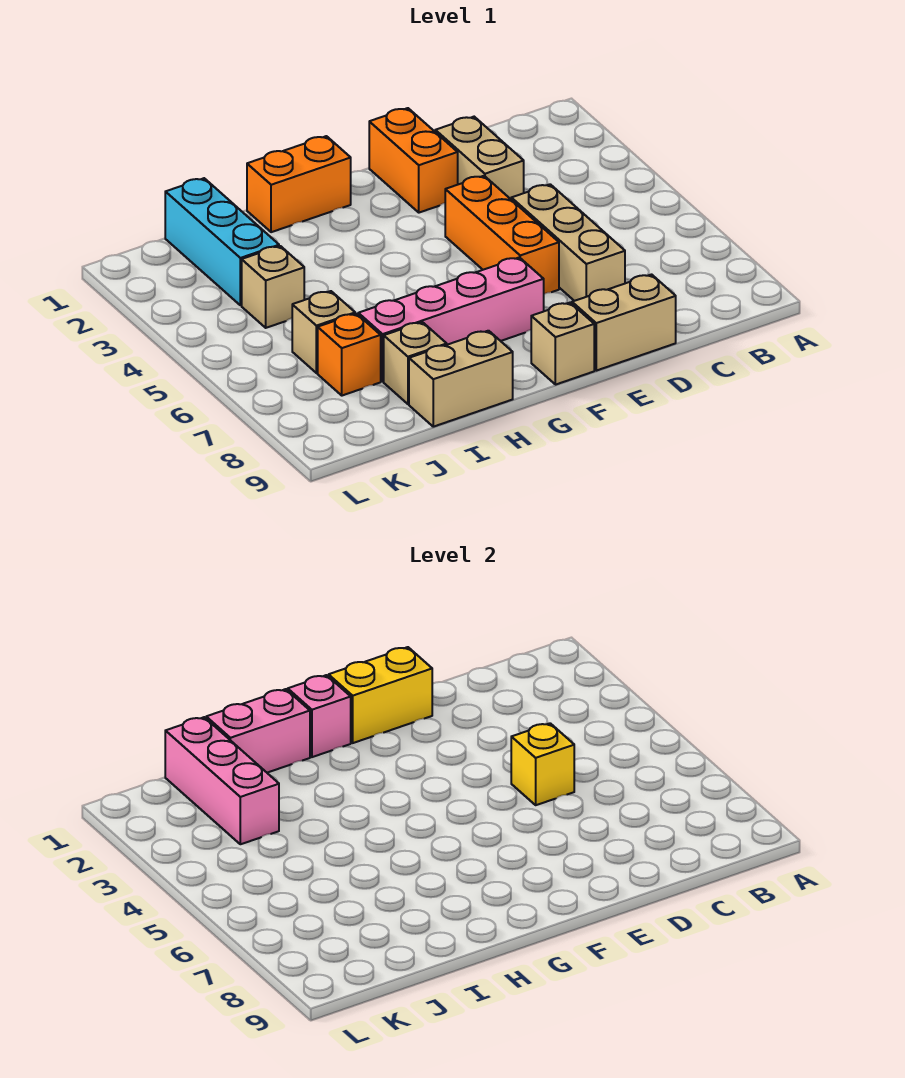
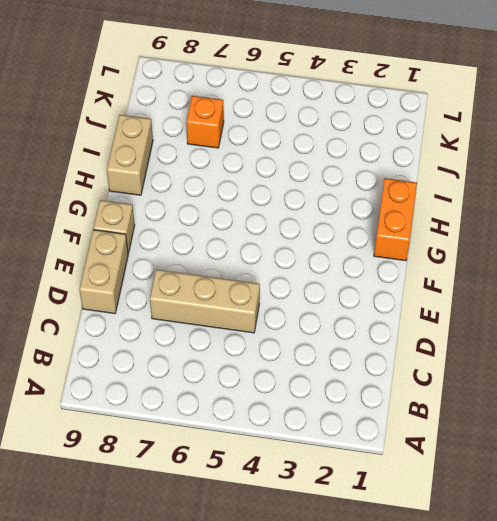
none -> tan 1x2 brick [435,117,524,199]
none -> orange 1x2 brick [369,108,458,213]
none -> orange 1x3 brick [445,176,559,294]

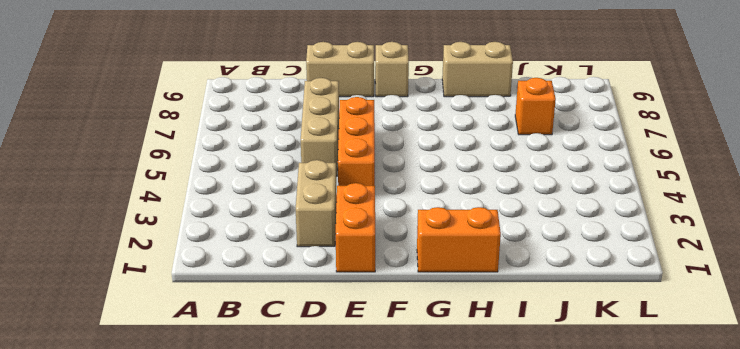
none -> pink 1x4 brick [358,257,544,381]
none -> tan 1x1 brick [384,322,447,404]
none -> cyan 1x3 brick [165,178,279,305]

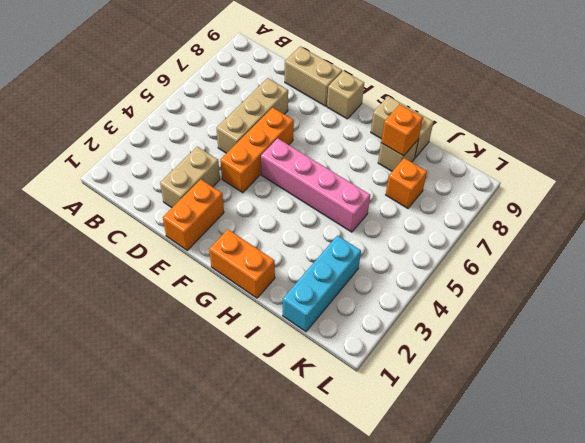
pink 1x4 brick [261,138,370,232] -> pink 1x4 brick moved to [358,257,544,381]
orange 1x1 brick [381,105,423,156] -> none
none -> tan 1x1 brick [242,246,304,328]
none -> tan 1x1 brick [292,291,355,373]
none -> yellow 1x1 brick [511,723,574,805]

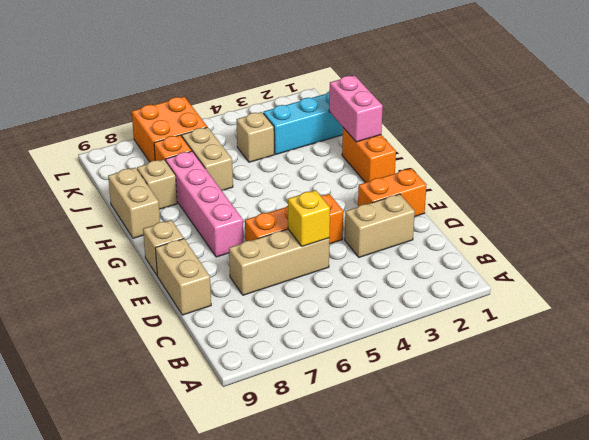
tan 1x2 brick [182,127,233,190] -> tan 1x1 brick [292,291,355,373]
orange 2x2 brick [132,97,207,162] -> none
none -> yellow 1x2 brick [329,647,432,743]
none -> pink 1x1 brick [288,675,351,757]
none -> pink 1x3 brick [165,717,279,844]

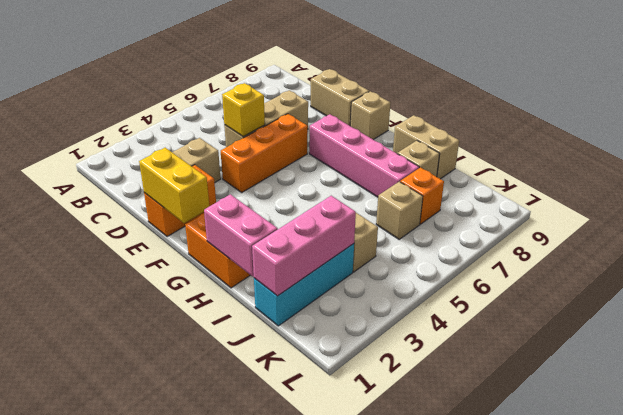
none -> pink 1x1 brick [288,675,351,757]

